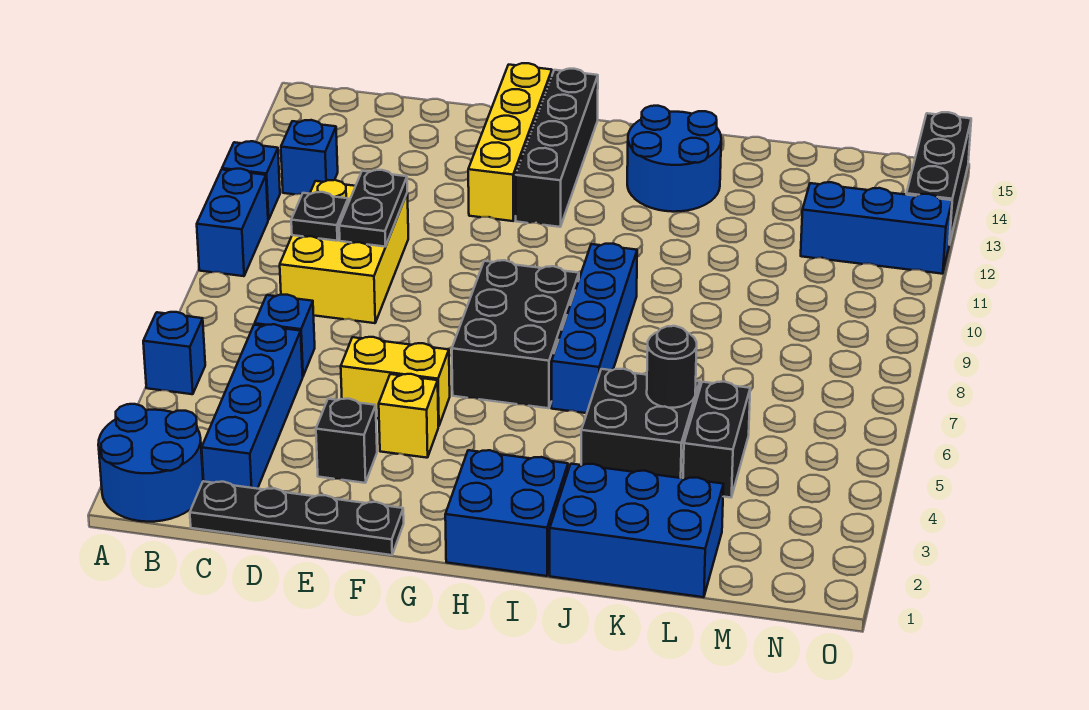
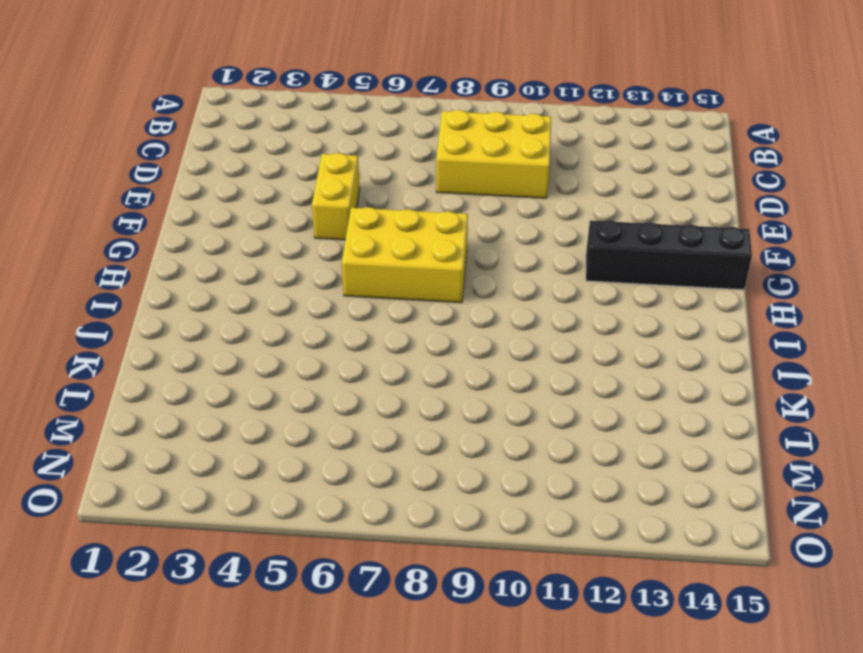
yellow 2x3 brick [342,207,468,303] -> black 2x3 brick [452,260,579,408]
none -> blue 2x2 round brick [98,404,203,522]
none -> blue 1x1 brick [143,312,205,394]
none -> blue 1x2 brick [197,169,268,276]

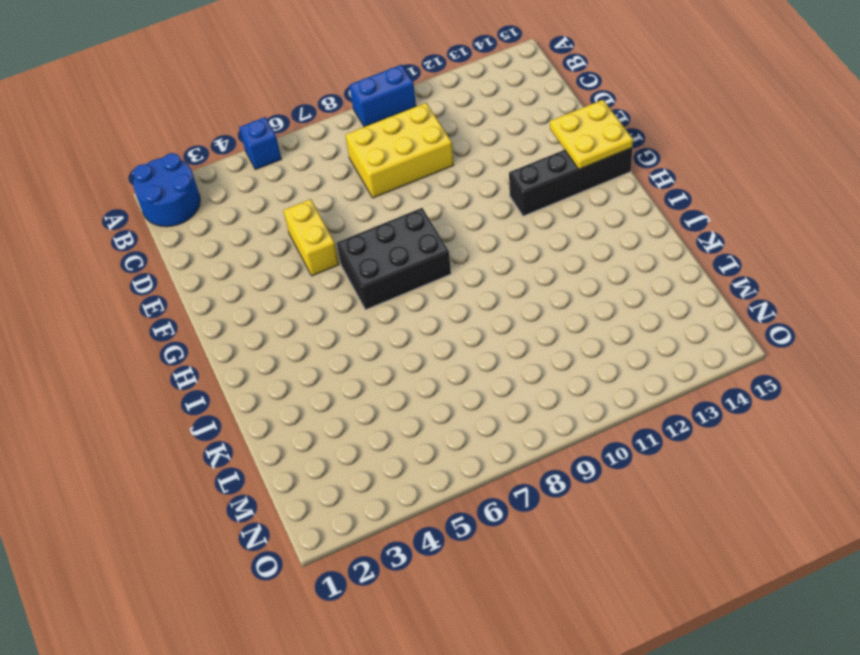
yellow 2x2 plate [550,100,633,169] -> none
none -> blue 1x1 brick [222,141,280,220]
none -> blue 1x1 brick [281,120,338,194]
none -> black 1x4 plate [190,481,404,555]

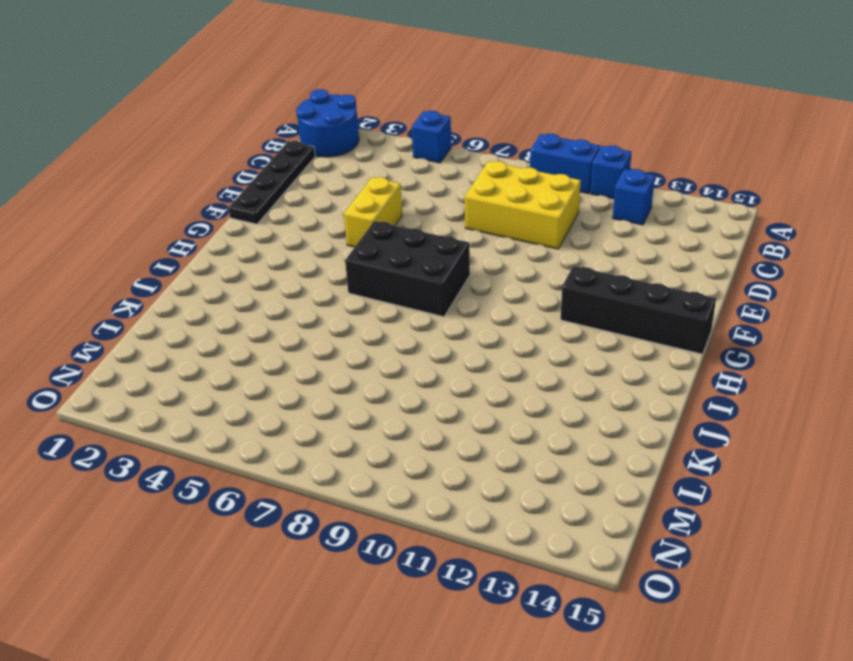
none -> blue 1x4 brick [202,324,303,489]
none -> blue 1x1 brick [255,295,315,376]
none -> black 1x1 brick [316,399,377,483]

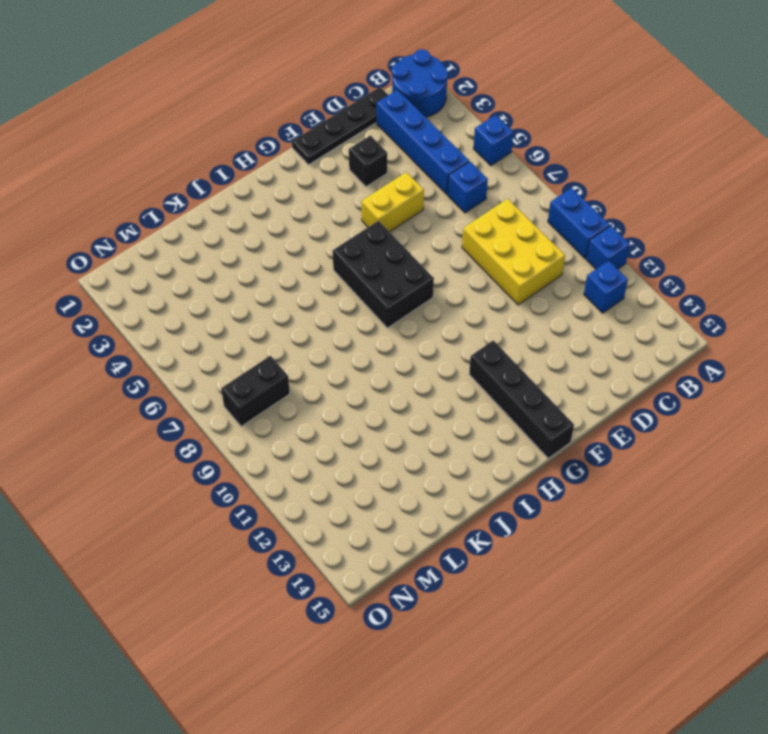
black 1x2 brick [221,356,290,426] -> black 1x2 brick turned to [683,382,750,498]
none -> yellow 1x1 brick [379,374,438,458]
none -> yellow 1x4 brick [468,63,552,221]
none -> blue 2x2 brick [445,450,568,576]

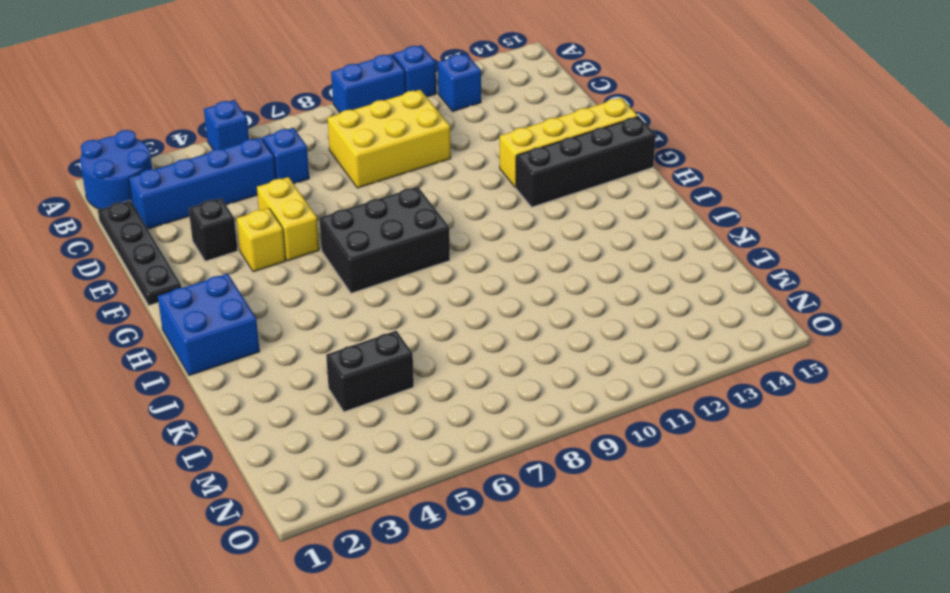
none -> blue 1x4 brick [551,244,637,413]
none -> blue 2x2 round brick [627,106,721,212]
none -> blue 2x3 brick [550,464,724,597]

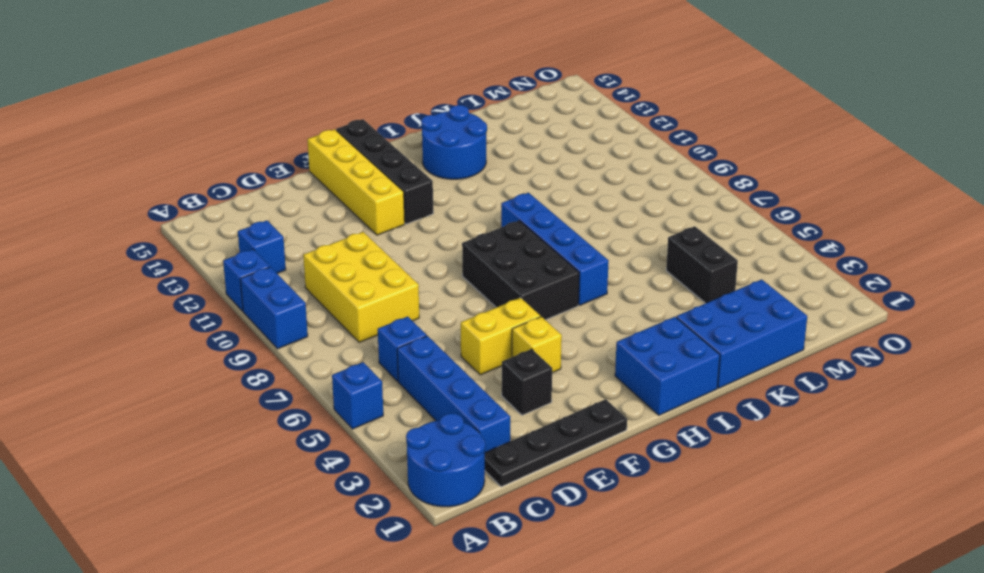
none -> black 2x2 brick [581,369,700,478]
none -> blue 1x3 brick [801,182,952,274]
none -> black 1x3 brick [906,112,971,245]

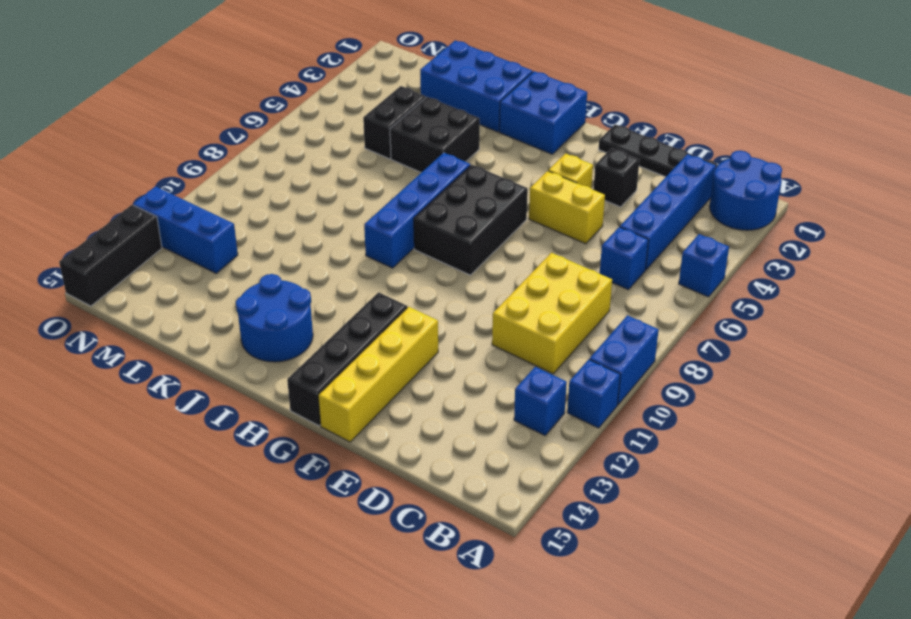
none -> black 1x1 plate [291,192,348,241]
none -> black 1x2 plate [339,170,407,247]
none -> black 1x1 round brick [647,326,697,408]

